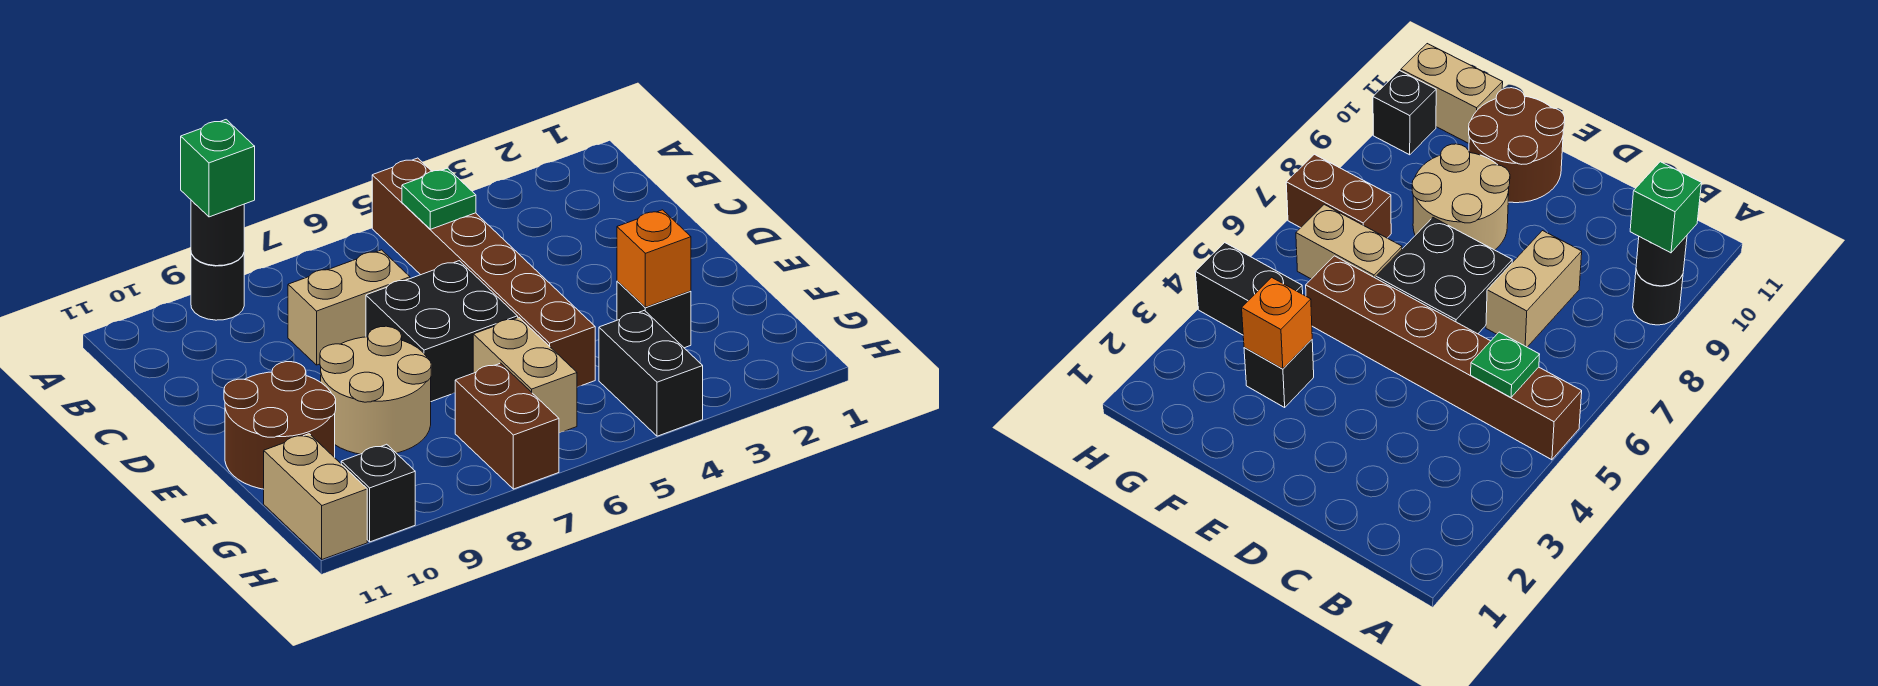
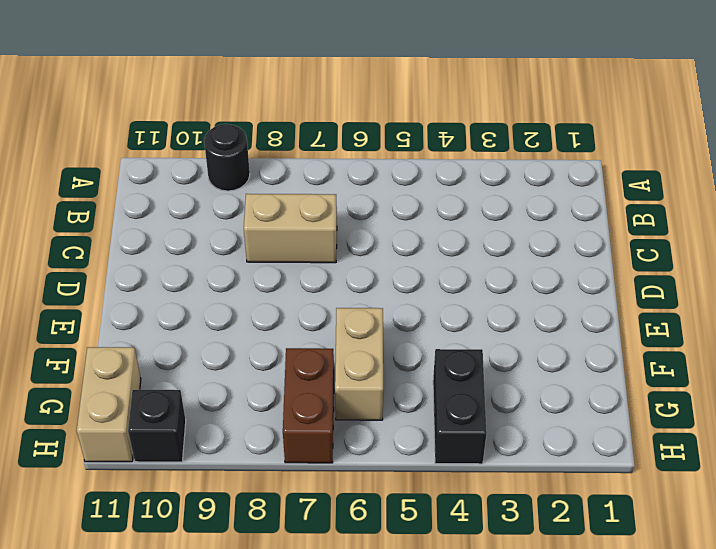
none -> brown 1x6 brick [372,158,595,387]
none -> black 2x2 brick [366,261,518,402]
none -> tan 2x2 round brick [320,326,431,454]

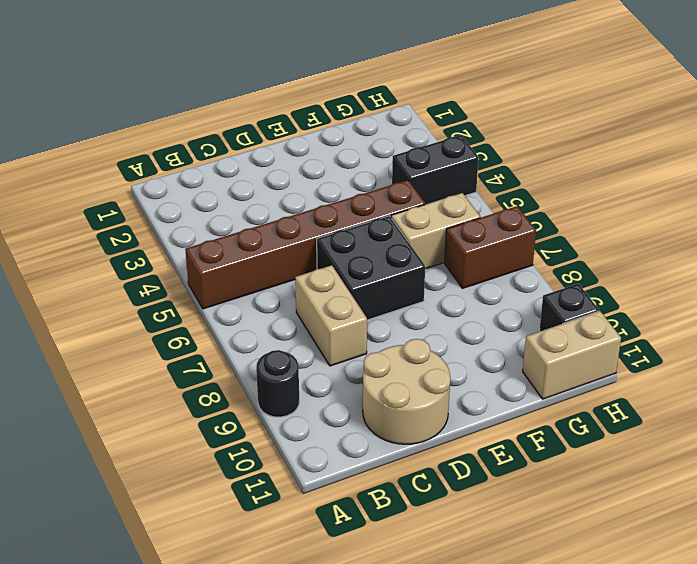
tan 2x2 round brick [363,339,450,444] -> tan 2x2 round brick moved to [320,326,431,454]
none -> brown 2x2 round brick [224,362,336,489]
none -> black 1x1 brick [617,281,691,348]
none -> black 1x1 round brick [191,200,244,266]

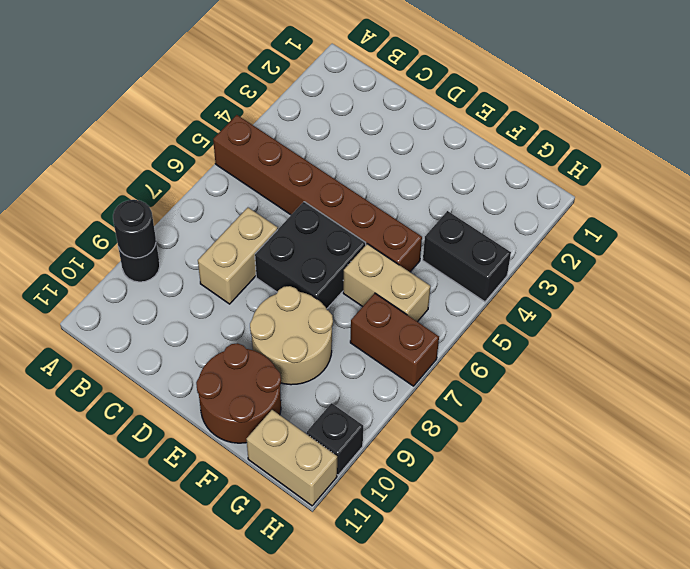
none -> black 1x1 brick [617,281,691,348]
none -> green 1x1 plate [402,168,476,229]
none -> orange 1x1 brick [617,210,691,307]

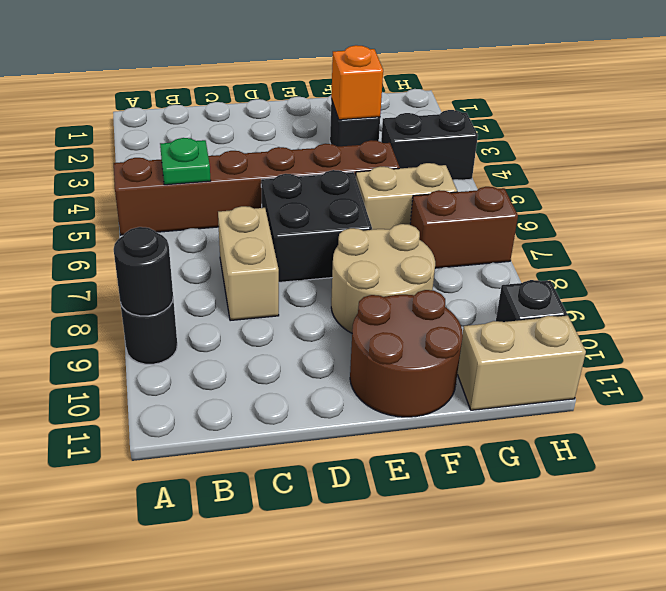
none -> green 1x1 brick [181,120,255,217]

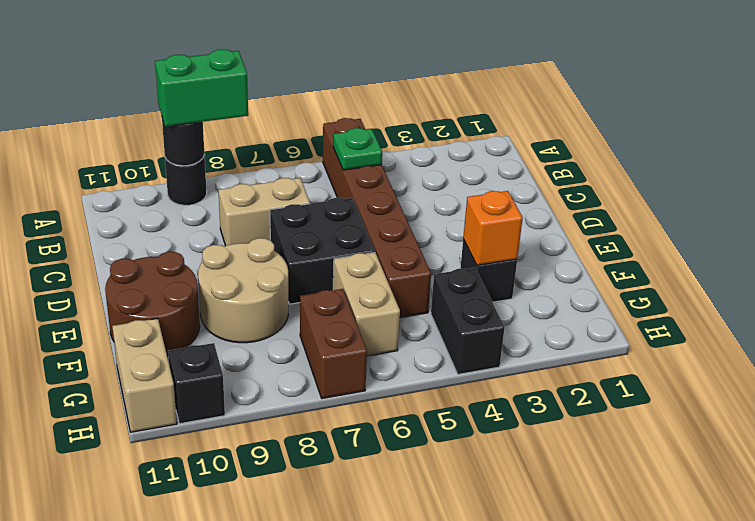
green 1x2 brick [155,49,248,127] -> green 1x1 brick [181,120,255,217]

